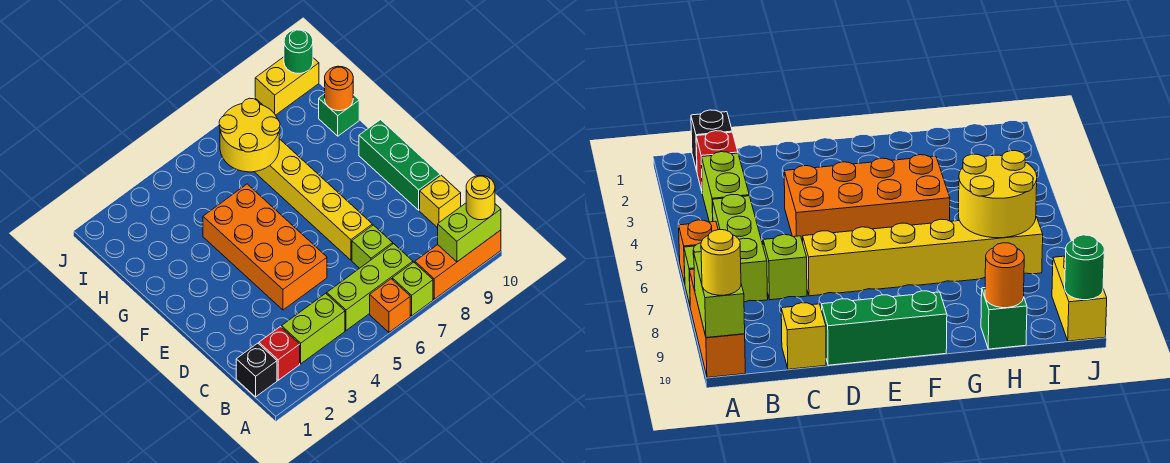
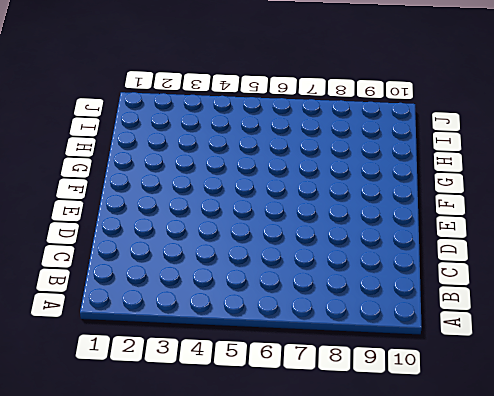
none -> orange 1x1 brick [370,279,410,332]
none -> lime 1x1 brick [392,262,433,316]
none -> orange 1x3 brick [415,230,501,299]

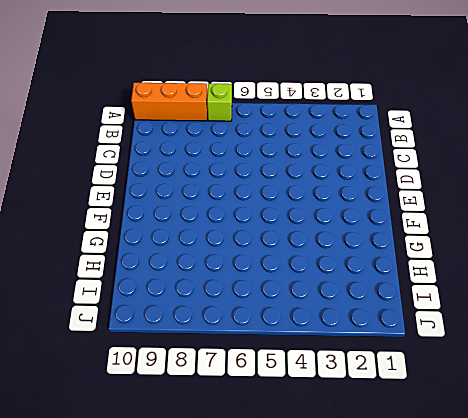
none -> orange 1x1 brick [370,279,410,332]
none -> black 1x1 brick [236,343,277,397]
none -> red 1x1 brick [259,327,300,380]

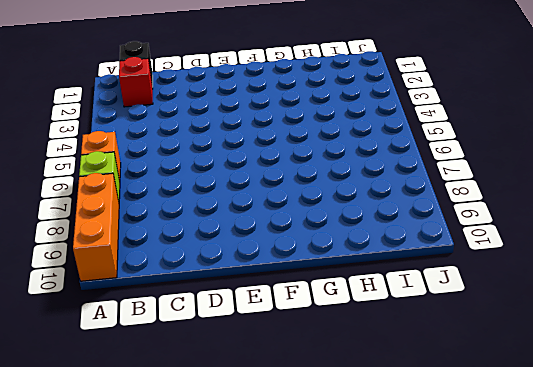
none -> lime 1x2 brick [282,293,345,364]
none -> lime 1x3 brick [327,244,413,330]
none -> lime 1x1 brick [352,225,393,268]

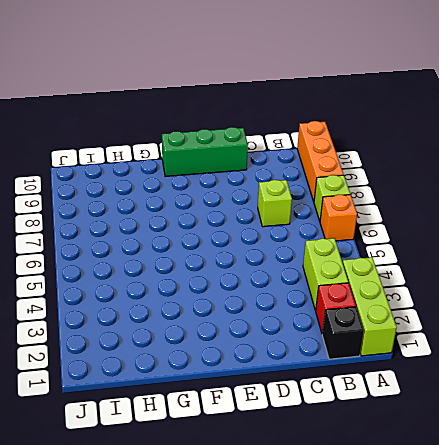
lime 1x3 brick [343,257,397,356] -> lime 1x3 brick moved to [327,244,413,330]
none -> yellow 1x1 brick [420,175,461,228]
none -> orange 2x4 brick [203,184,327,310]
none -> yellow 1x6 brick [255,139,372,260]

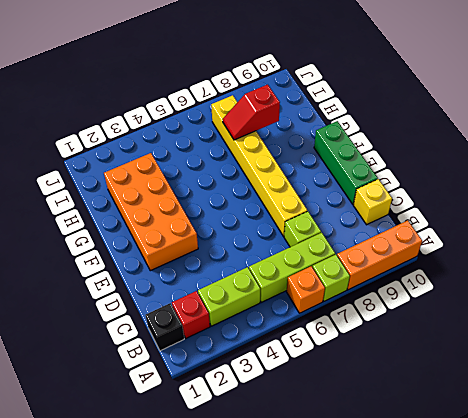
orange 2x4 brick [104,153,198,271] -> orange 2x4 brick moved to [203,184,327,310]
red 1x2 slope [223,85,280,140] -> yellow 2x2 round brick [219,98,280,172]
none -> green 1x1 brick [319,94,359,136]
none -> yellow 1x2 brick [255,57,319,115]
none -> lime 1x2 brick [438,203,501,262]

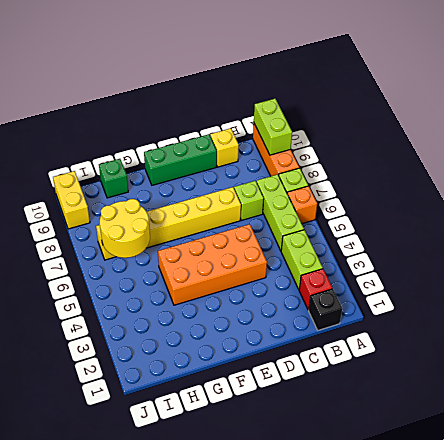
none -> orange 1x1 round brick [325,66,353,111]
none -> green 1x1 round brick [284,29,313,74]
none -> yellow 1x1 round brick [466,176,495,220]

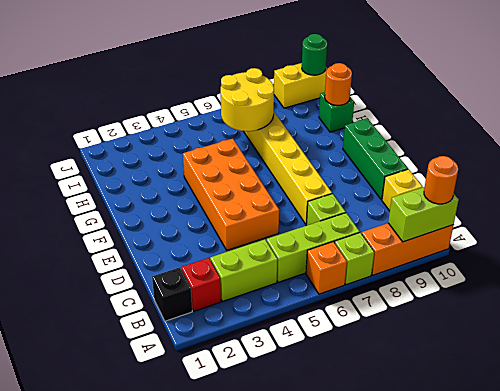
orange 1x1 round brick [424,156,458,204] -> yellow 1x1 round brick [466,176,495,220]

